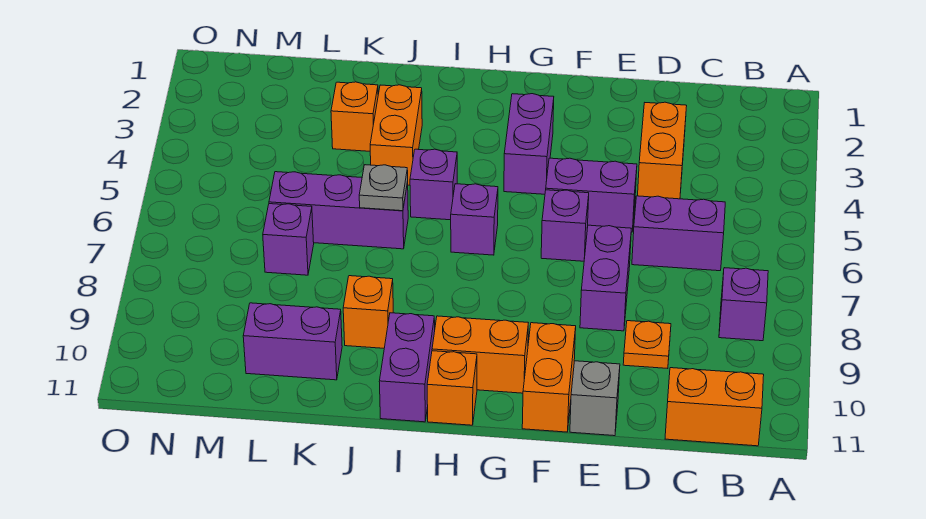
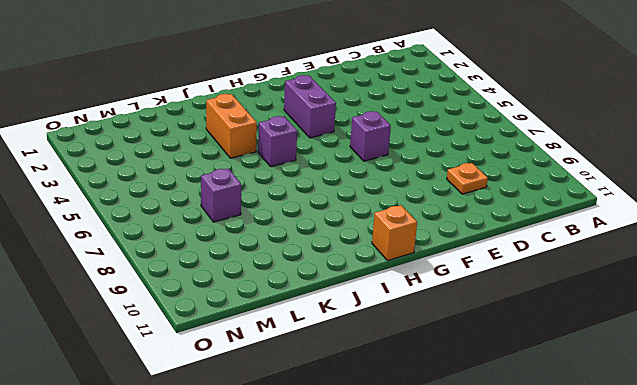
none -> purple 1x1 brick [719,268,768,341]
none -> orange 1x2 brick [665,368,764,446]
none -> purple 1x2 brick [632,196,725,271]

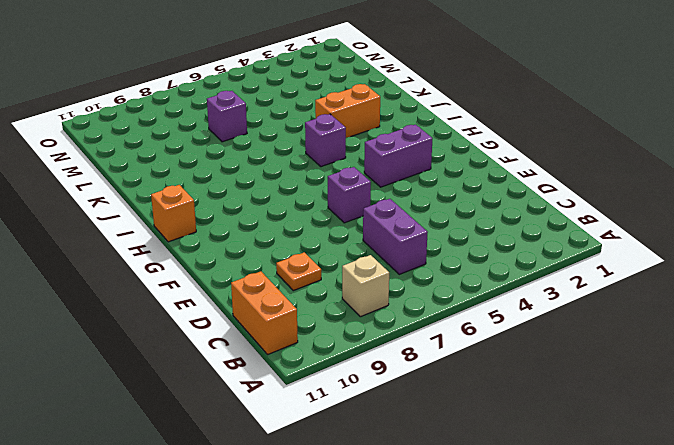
tan 1x1 brick [342,255,389,317] -> purple 1x1 brick [719,268,768,341]
none -> orange 1x2 brick [638,102,687,199]
none -> purple 1x2 brick [546,158,637,232]
none -> purple 1x2 brick [580,225,631,331]

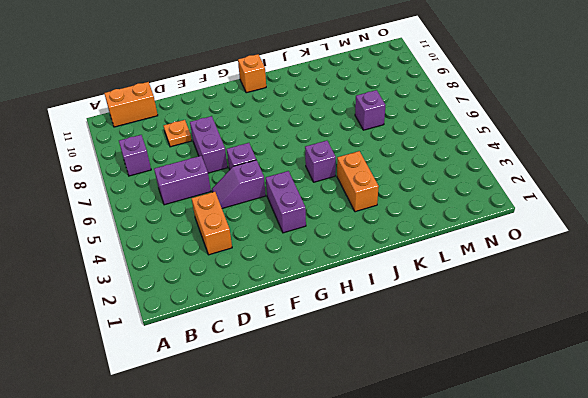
purple 1x2 slope [212,160,266,208] -> purple 1x2 brick [546,158,637,232]
none -> grey 1x1 brick [570,361,620,436]
none -> orange 1x2 brick [522,323,576,432]
none -> orange 1x2 brick [432,316,528,393]

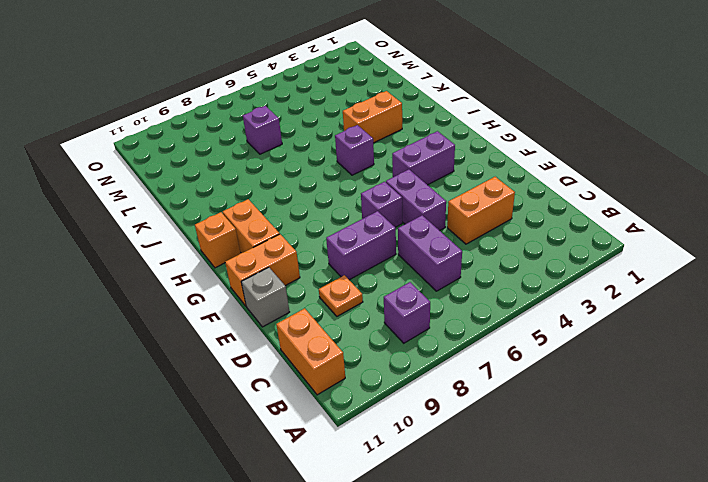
none -> purple 1x1 brick [451,184,498,255]
none -> purple 1x2 brick [379,313,435,422]
none -> purple 1x3 brick [269,172,408,249]

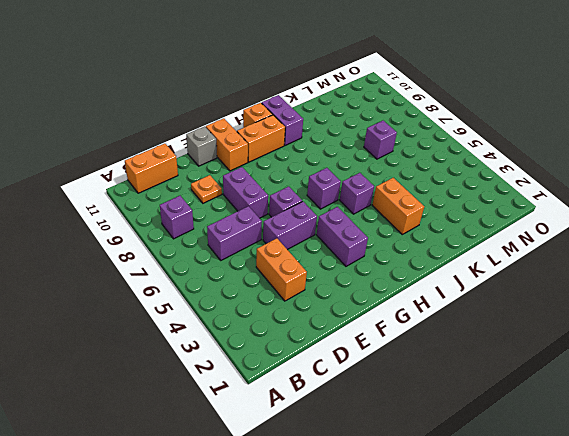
none -> purple 1x3 brick [269,172,408,249]
none -> orange 1x1 brick [343,276,393,348]
none -> orange 1x1 brick [331,82,378,151]

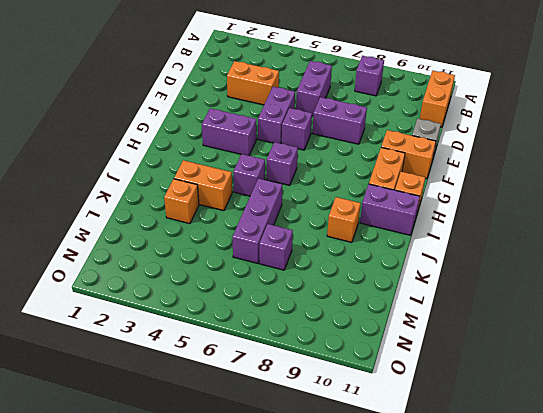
none -> orange 1x1 plate [623,321,671,369]
none -> purple 1x2 brick [243,303,342,380]
none -> grey 1x1 plate [359,165,408,211]

